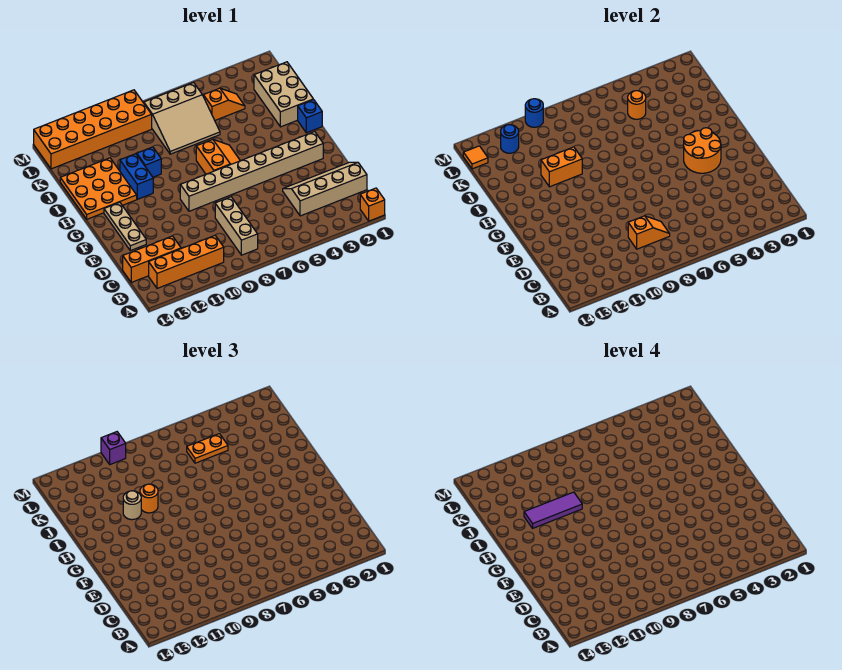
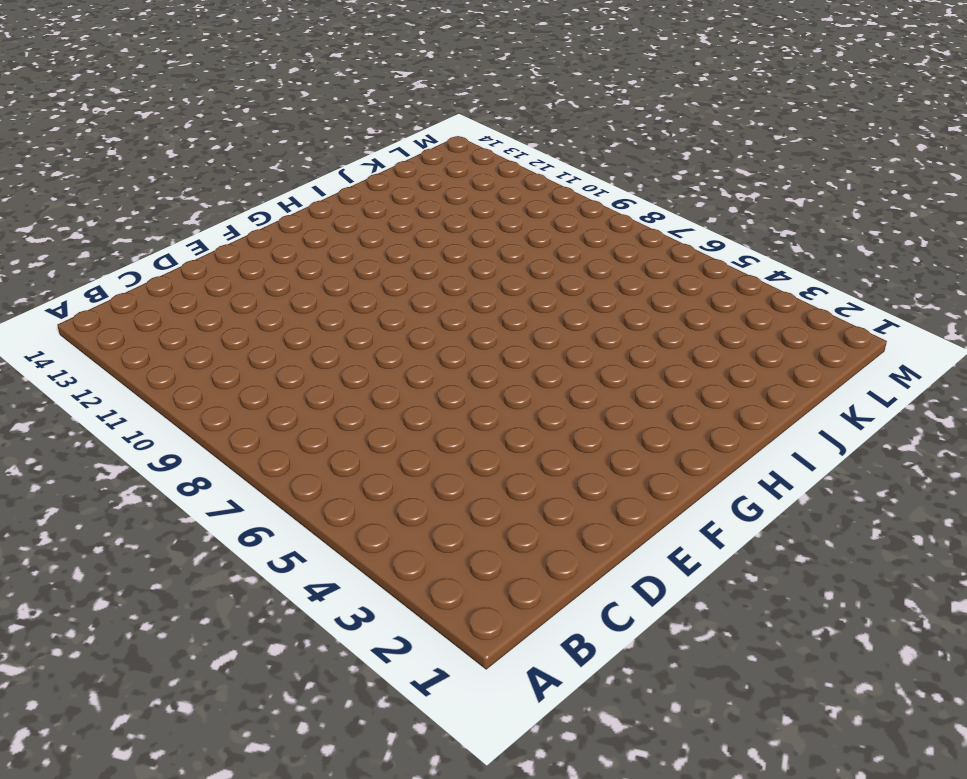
none -> orange 1x1 brick [360,188,385,221]
none -> tan 1x3 brick [215,197,258,255]
none -> orange 1x4 brick [149,236,224,288]

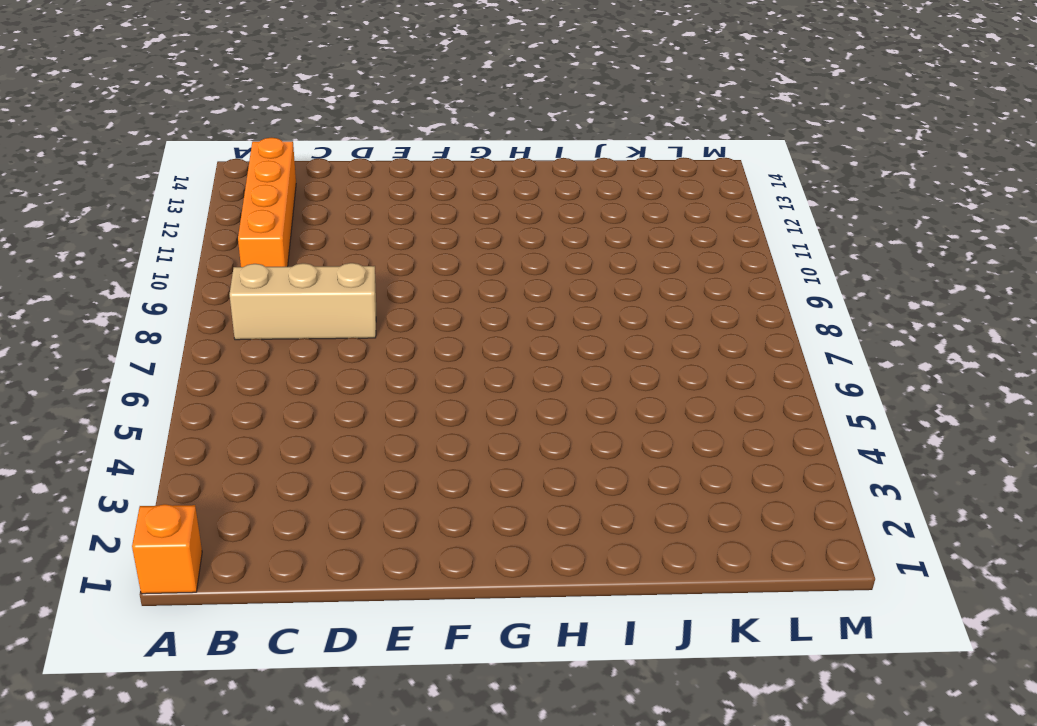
none -> tan 2x4 slope [283,162,367,216]
none -> orange 1x3 brick [123,236,181,282]
none -> tan 1x3 plate [104,202,146,251]

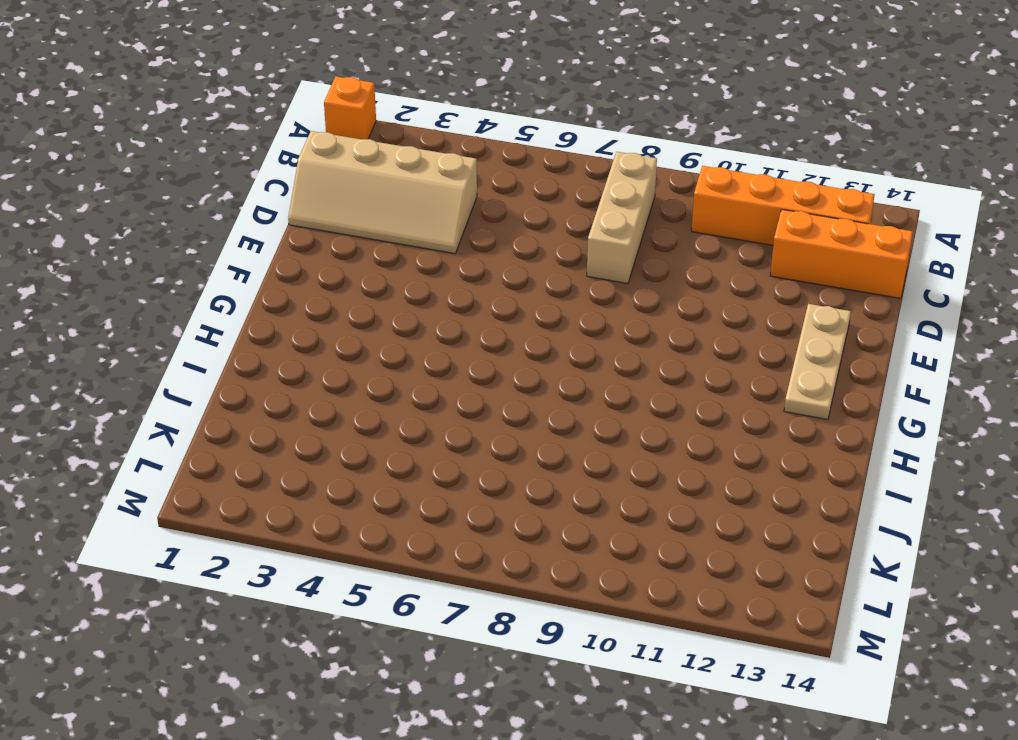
none -> tan 1x8 brick [180,132,323,211]
none -> orange 2x2 slope [196,139,240,174]
none -> blue 1x1 brick [298,100,322,133]

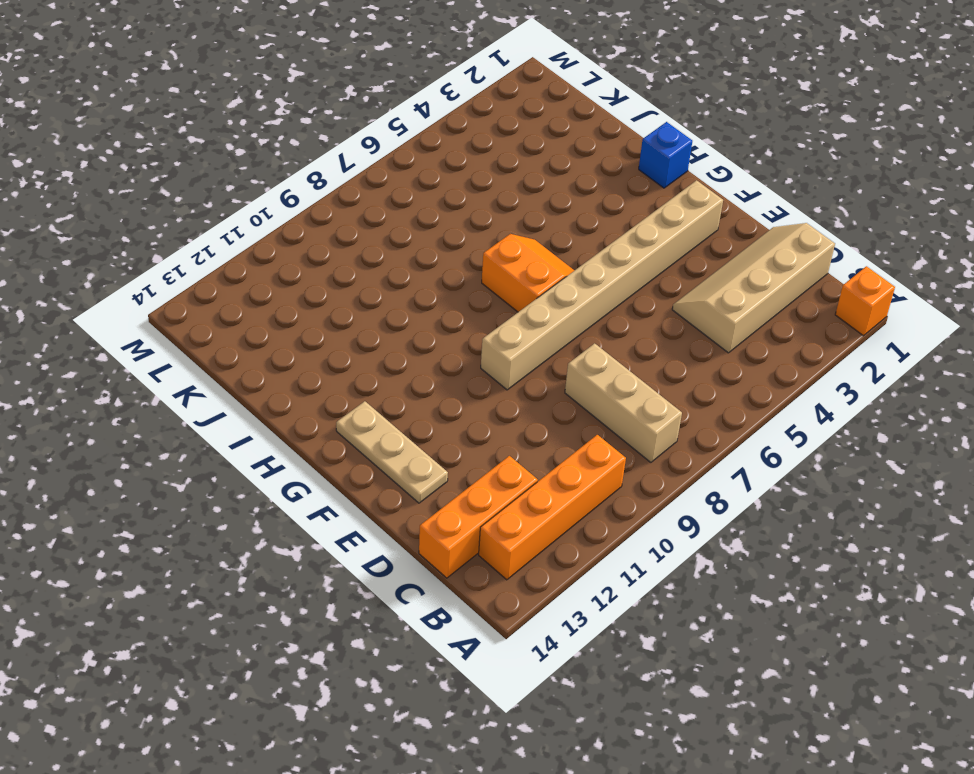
none -> blue 1x2 brick [120,154,153,199]
none -> orange 3x3 plate [60,158,137,219]
none -> tan 2x3 brick [254,62,313,127]

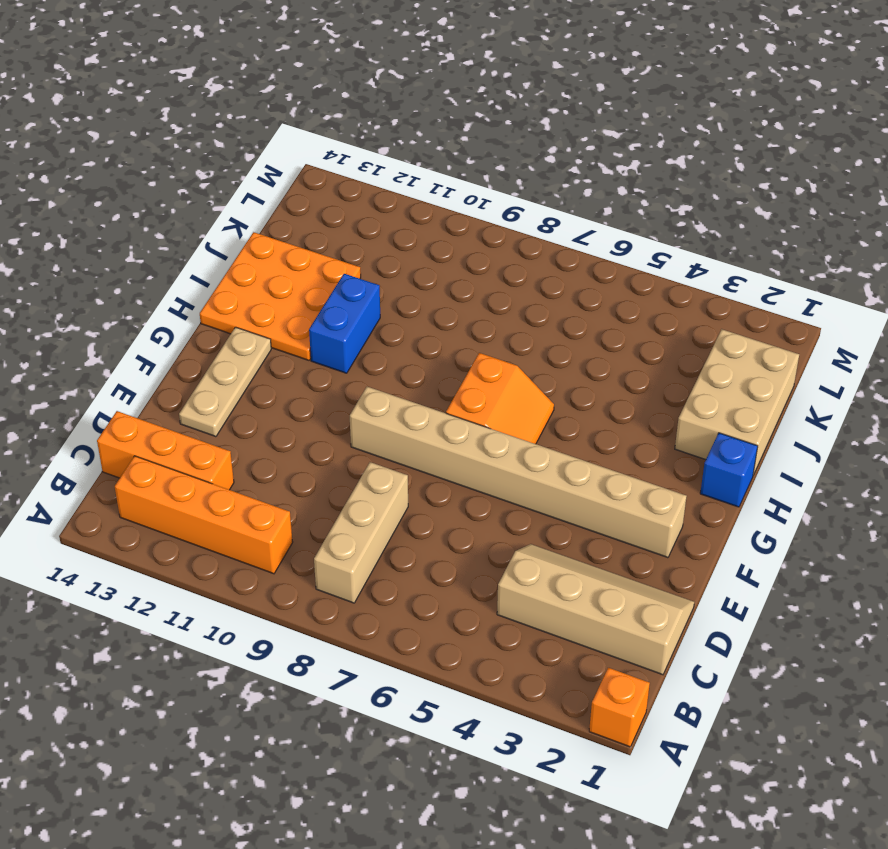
none -> blue 1x1 brick [137,147,161,177]
none -> tan 3x3 slope [144,82,220,154]
none -> orange 1x2 slope [203,88,245,120]

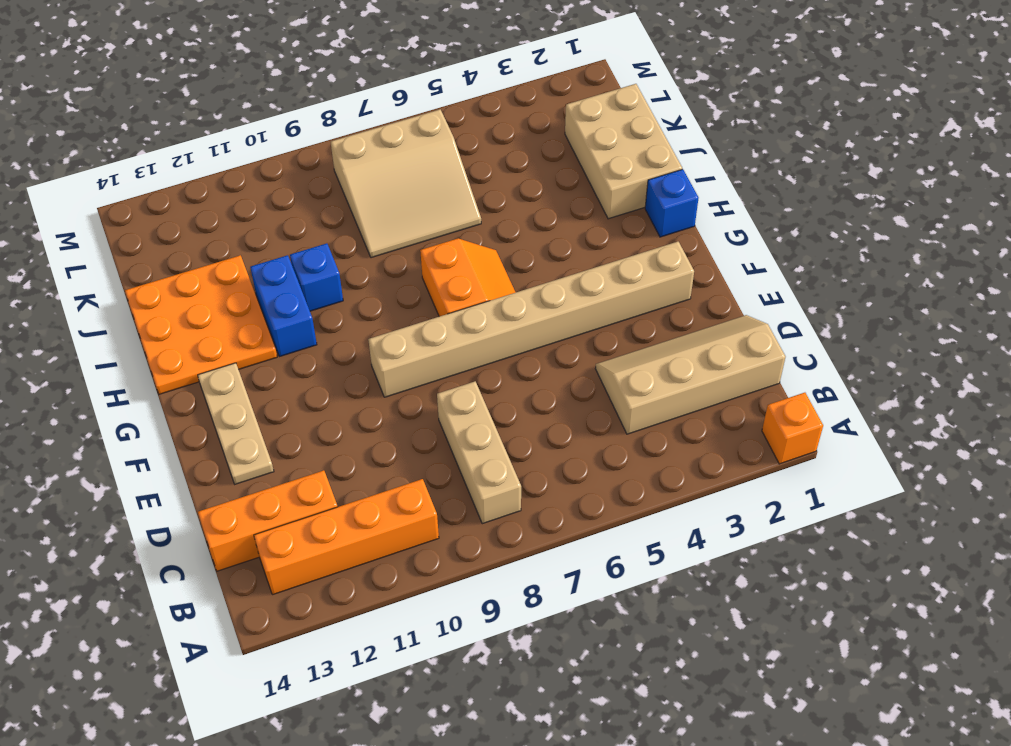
none -> orange 1x2 slope [203,88,245,120]
none -> orange 2x6 brick [34,90,152,169]
none -> orange 1x2 slope [628,216,670,249]

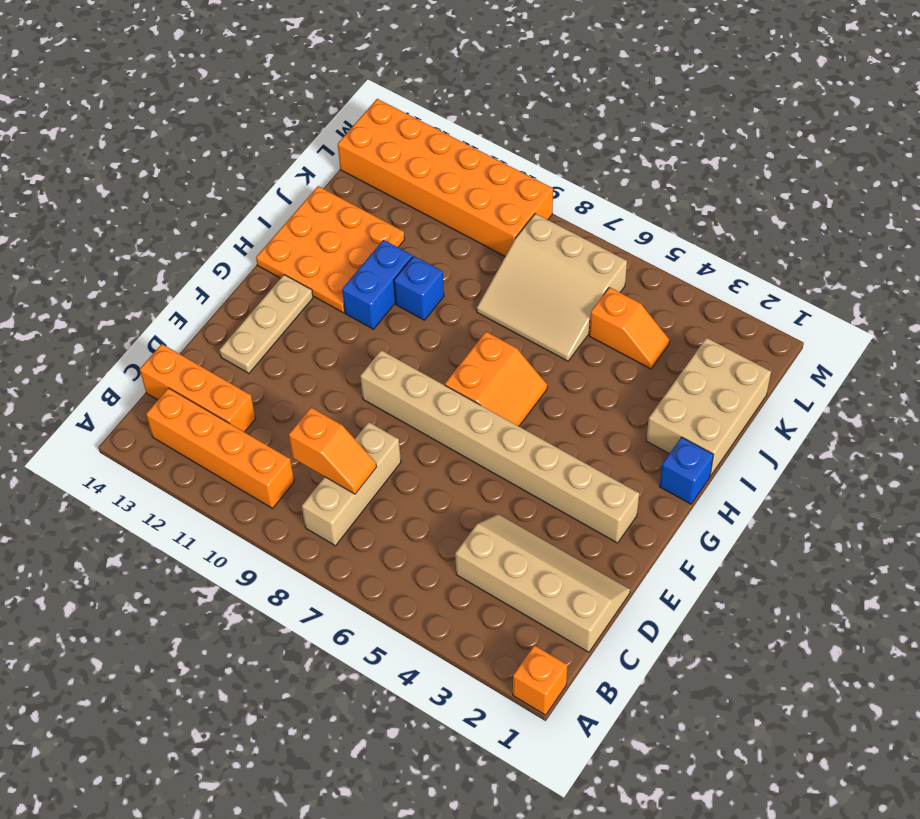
none -> orange 2x2 round brick [684,128,721,173]
none -> orange 1x2 brick [541,147,582,187]
none -> orange 1x1 round brick [628,91,646,119]

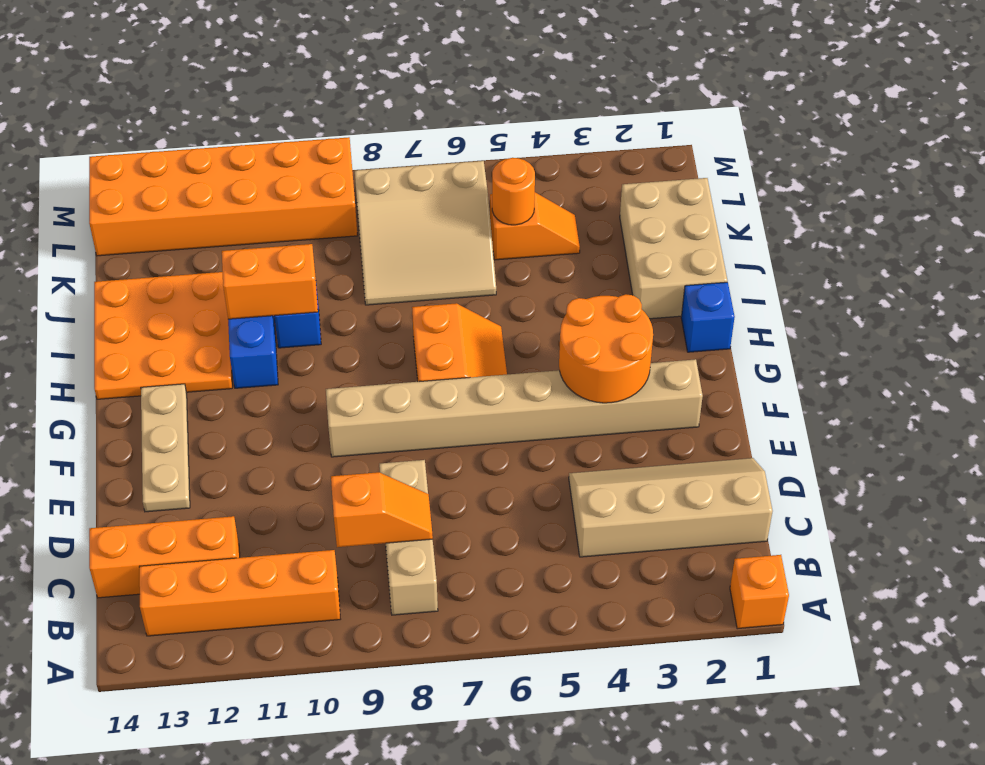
none -> blue 1x1 round brick [501,125,519,153]
none -> orange 1x1 tile [463,146,488,169]
none -> blue 1x1 round brick [525,99,543,127]

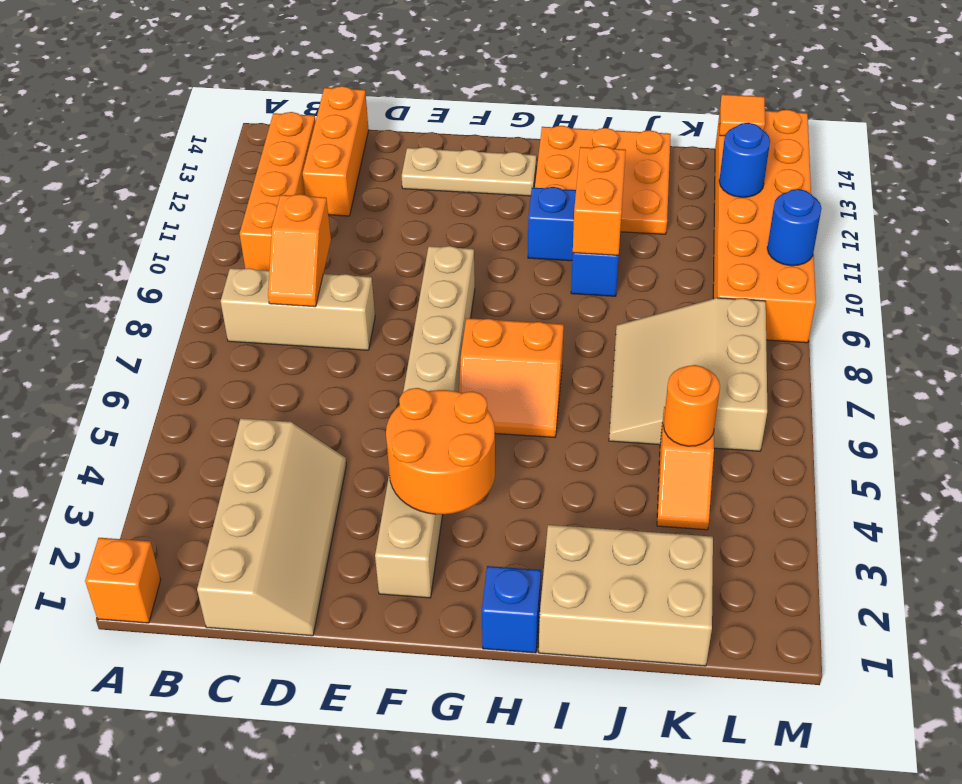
none -> orange 1x1 round brick [140,484,158,513]
none -> tan 1x1 round brick [123,491,141,520]
none -> orange 1x2 plate [187,434,228,463]

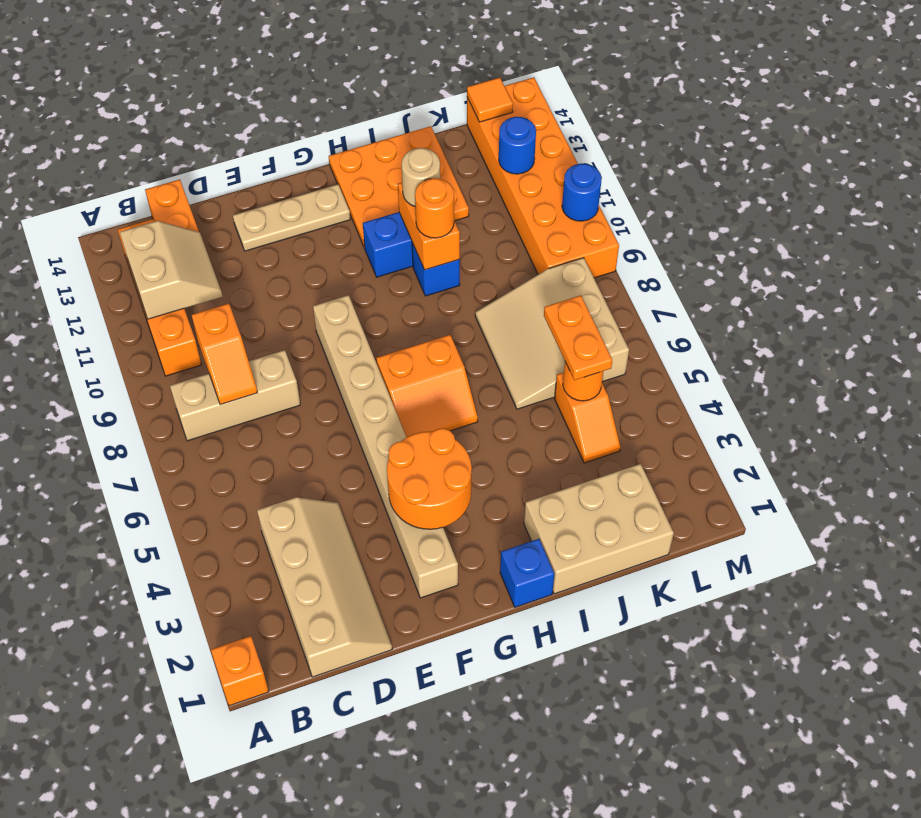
tan 2x2 slope [120,221,223,319] -> none
none -> purple 1x1 brick [101,432,126,464]
none -> purple 1x3 tile [524,492,582,528]

